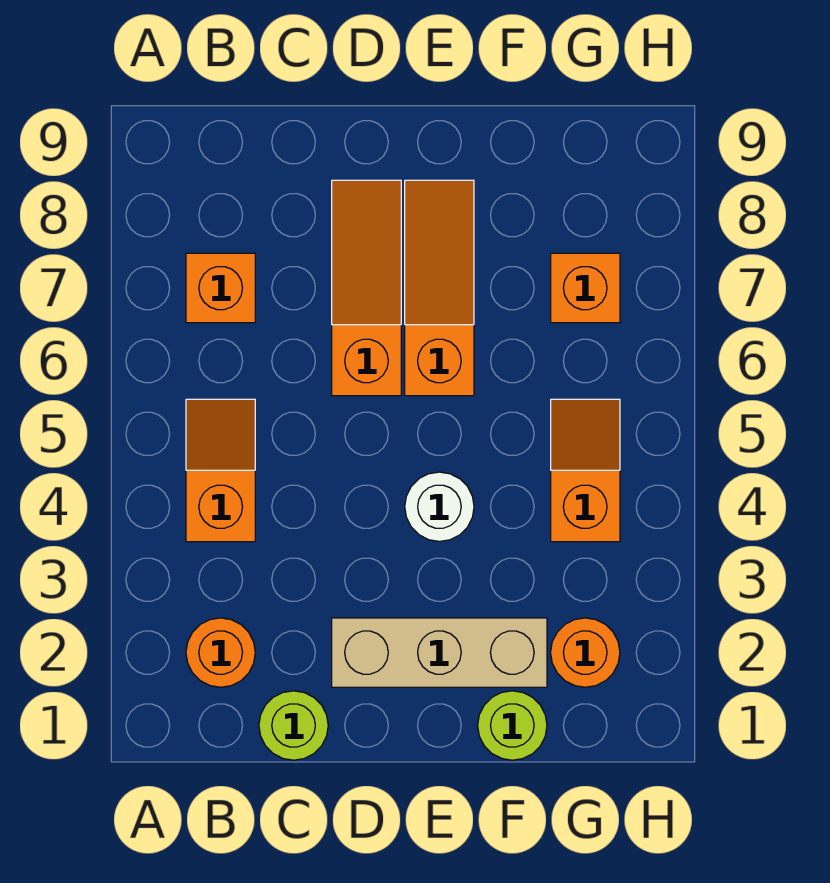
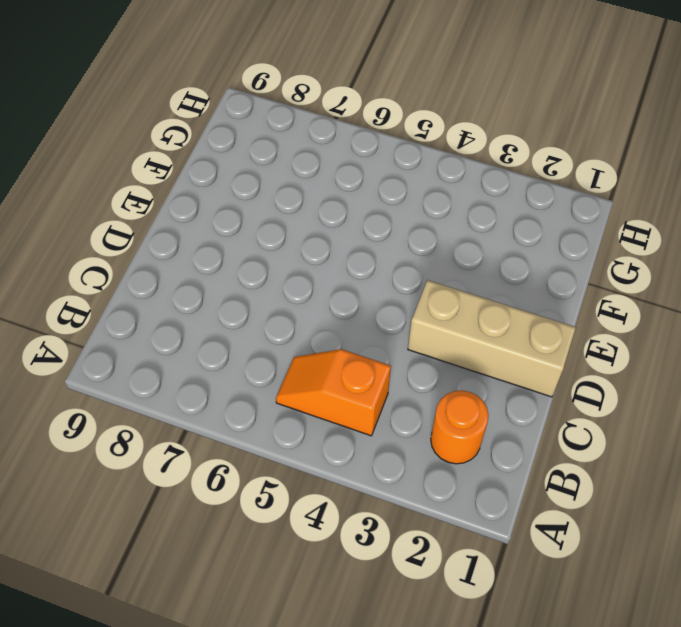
tan 1x3 brick [408,280,576,397] -> tan 1x3 brick turned to [332,618,547,687]
none -> orange 1x1 brick [186,253,255,323]
none -> lime 1x1 round brick [259,691,328,760]
none -> orange 1x3 slope [332,180,401,396]

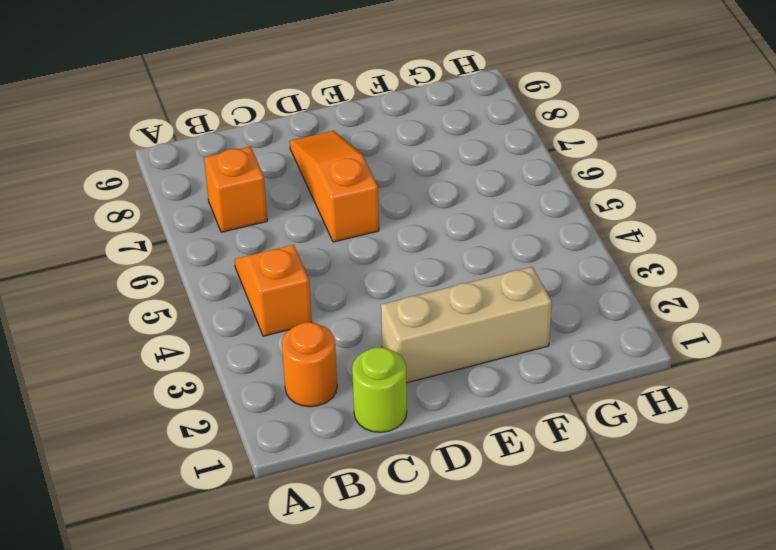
none -> white 1x1 round brick [405,472,474,541]
none -> orange 1x3 slope [405,180,474,396]
none -> lime 1x1 round brick [478,691,547,760]

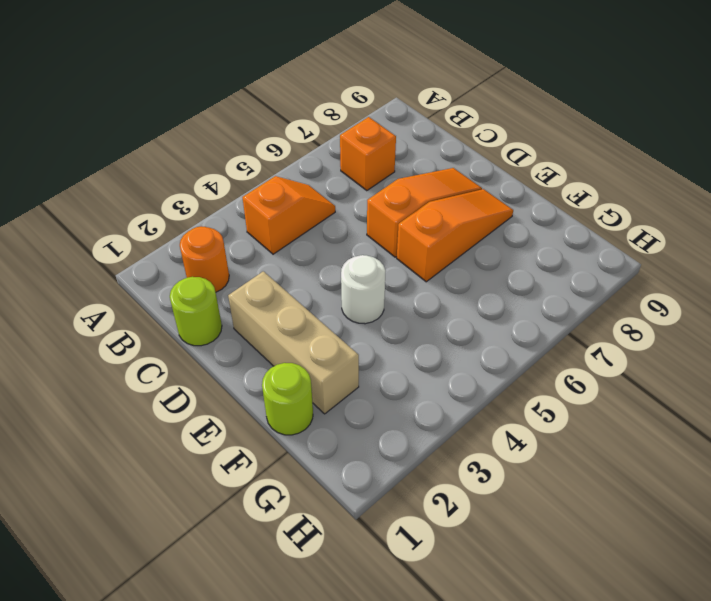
none -> orange 1x1 round brick [551,618,620,687]
none -> orange 1x2 slope [551,399,620,542]
none -> orange 1x1 brick [551,253,620,323]

